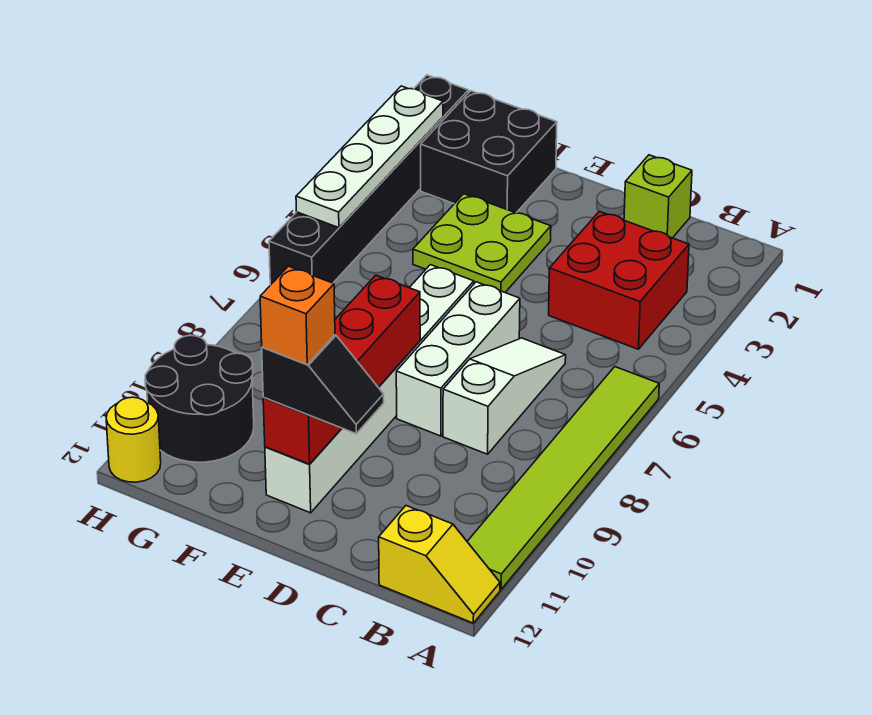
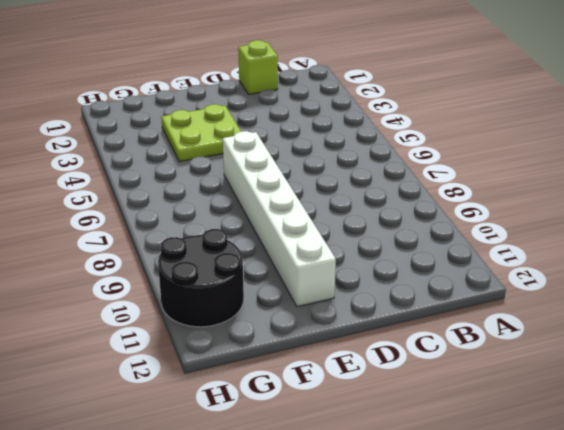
none -> lime 1x6 tile [467,367,659,589]
none -> yellow 1x2 slope [379,506,500,623]
none -> red 2x2 brick [549,211,689,349]

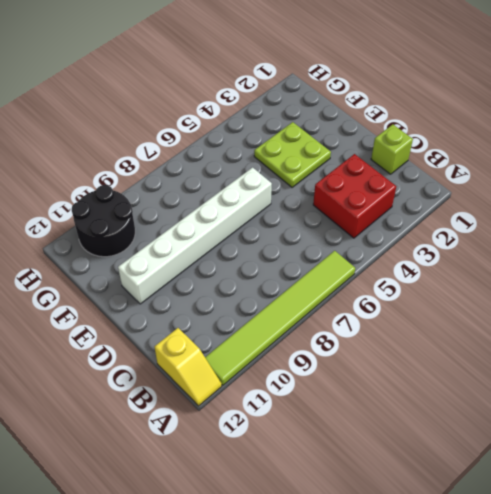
none -> white 1x3 slope [443,338,566,454]
none -> white 1x3 brick [396,282,520,436]
none -> black 2x2 brick [421,91,557,213]

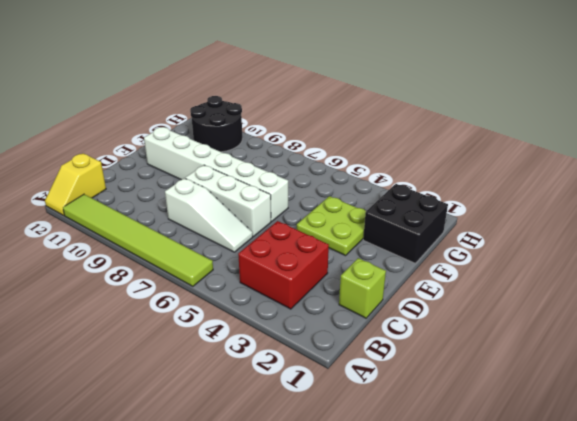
none -> black 1x6 brick [269,75,468,285]
none -> yellow 1x1 round brick [106,397,161,482]
none -> red 1x4 brick [263,275,420,464]

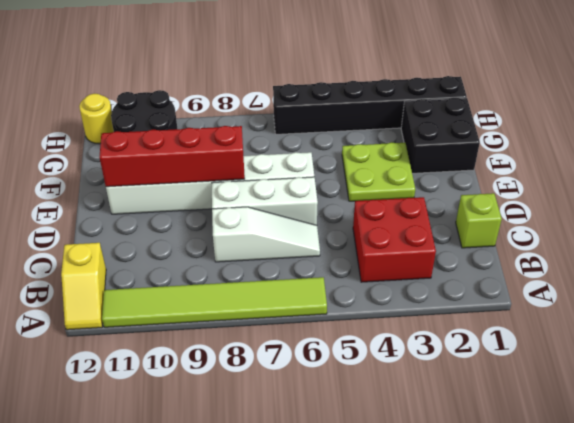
none -> white 1x4 plate [296,86,443,228]
none -> black 1x2 slope [262,335,384,433]
none -> orange 1x1 brick [260,266,335,364]

